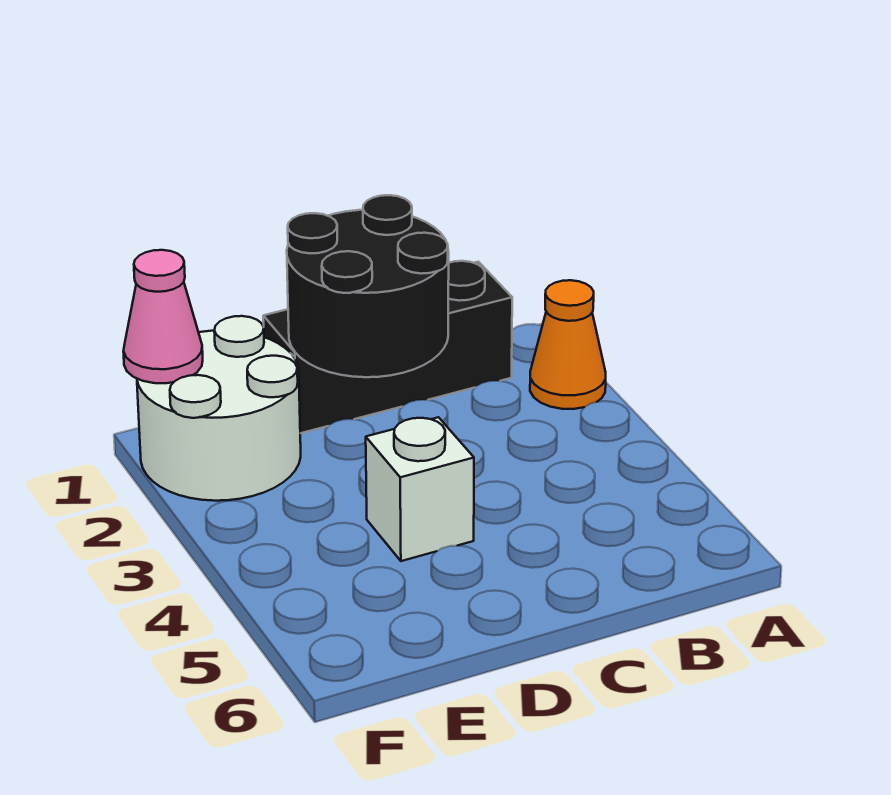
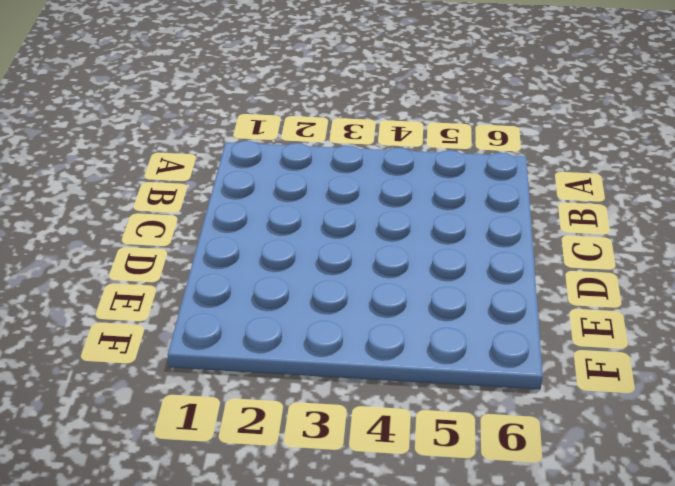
none -> orange 1x1 cone [530,280,606,409]
none -> black 1x3 brick [263,261,512,433]

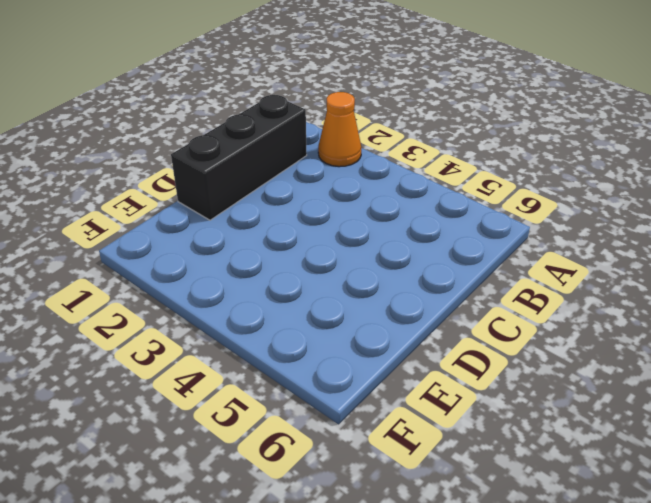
none -> white 1x1 brick [366,417,474,561]
none -> white 2x2 round brick [137,316,301,501]

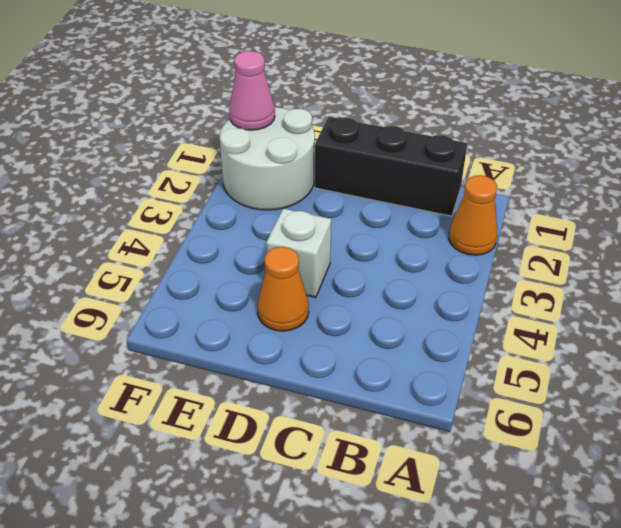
orange 1x1 cone [257,247,309,331] -> none
none -> black 2x2 round brick [287,195,449,377]

